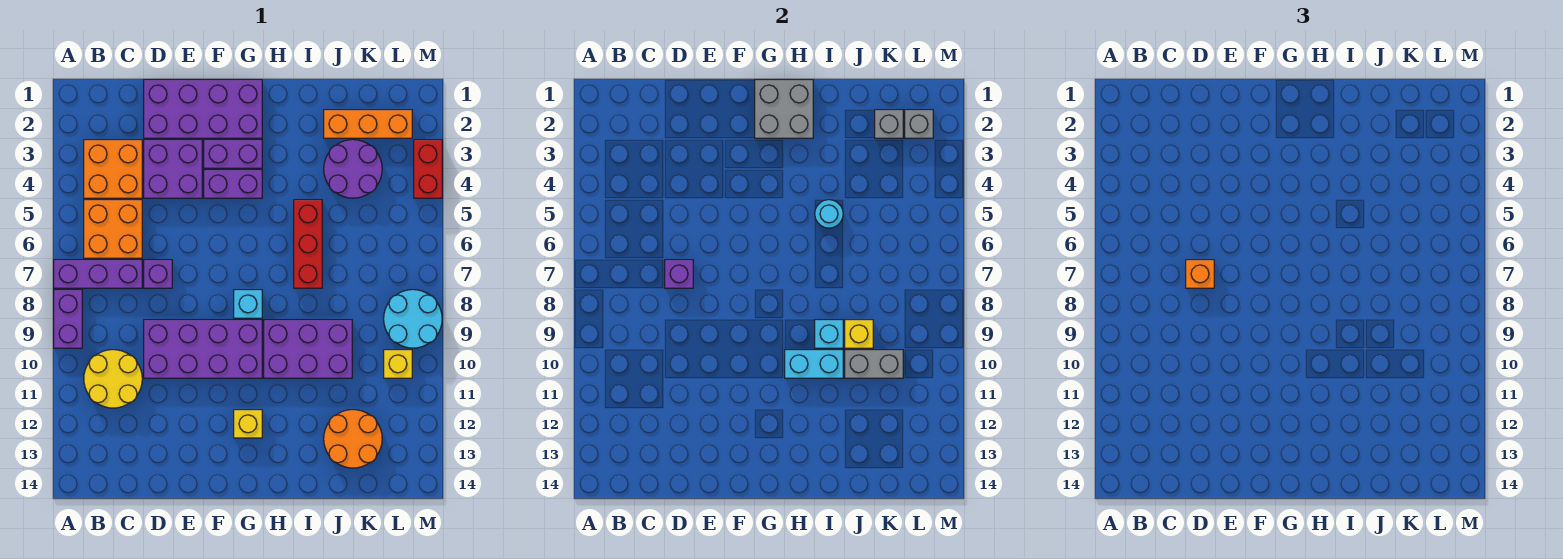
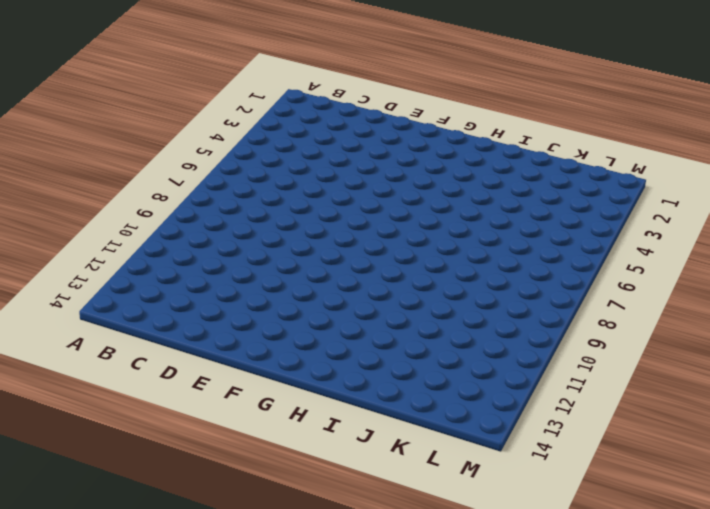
none -> purple 1x3 brick [54,260,142,288]
none -> purple 1x2 brick [54,290,82,348]
none -> orange 2x2 brick [84,140,142,198]
none -> orange 2x2 brick [84,200,142,258]

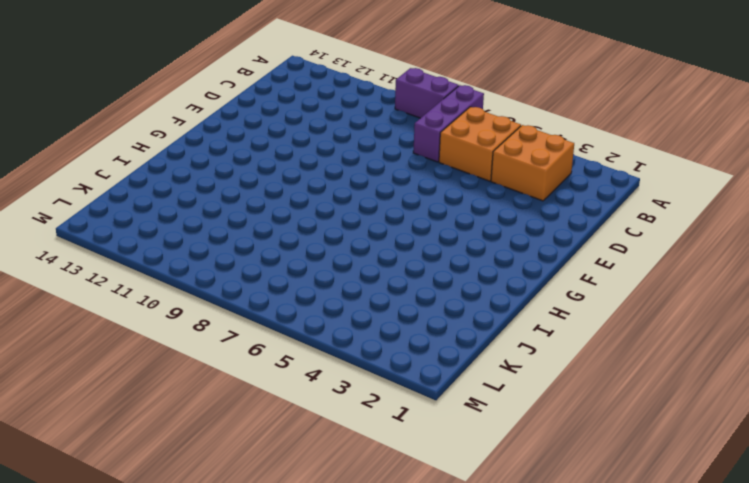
none -> yellow 2x2 round brick [84,350,142,408]
none -> purple 2x4 brick [144,80,262,138]
none -> purple 2x2 brick [144,140,202,198]
none -> purple 1x1 brick [144,260,172,288]

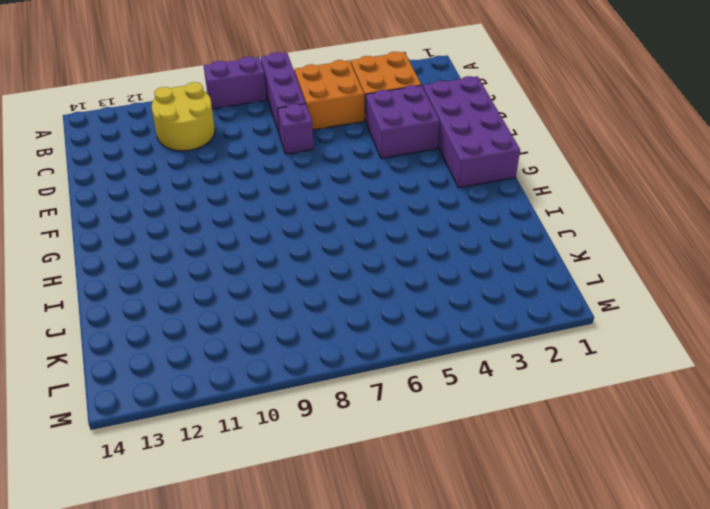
none -> purple 2x4 brick [144,320,262,378]
none -> purple 1x2 brick [204,140,262,168]
none -> purple 1x2 brick [204,170,262,198]
none -> cyan 1x1 brick [234,290,262,318]

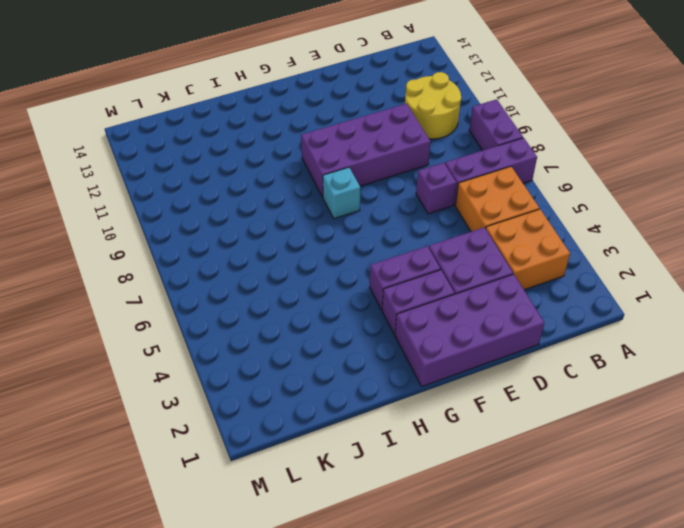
none -> yellow 1x1 brick [234,410,262,438]
none -> purple 2x3 brick [264,320,352,378]
none -> red 1x3 brick [294,200,322,288]
none -> orange 1x3 brick [324,110,412,138]

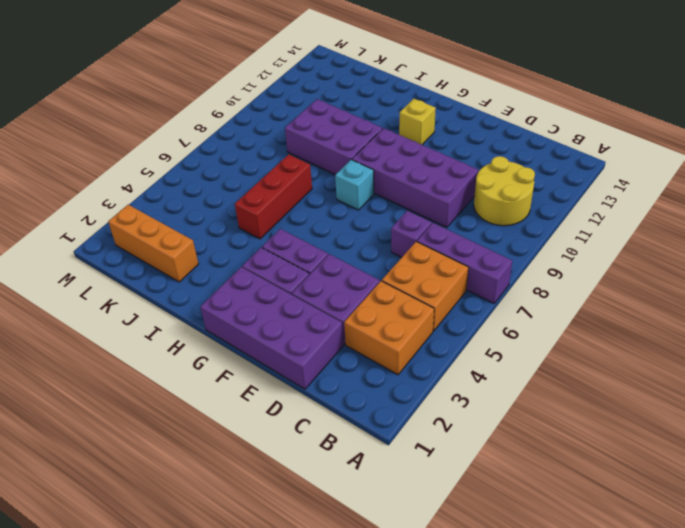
none -> purple 1x2 brick [54,290,82,348]
none -> purple 2x2 round brick [324,140,382,198]
none -> orange 2x2 round brick [324,410,382,468]
none -> cyan 2x2 round brick [384,290,442,348]

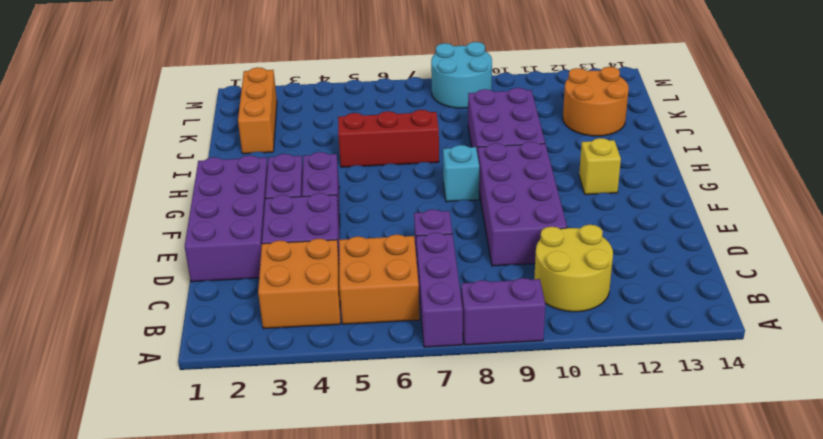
none -> purple 2x2 round brick [324,140,382,198]
none -> yellow 1x1 brick [384,350,412,378]
none -> red 1x2 brick [414,140,442,198]
none -> purple 1x1 brick [665,260,693,288]

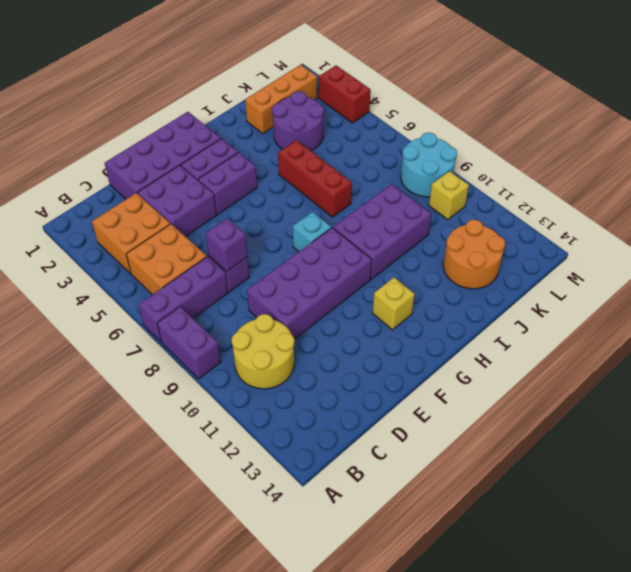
none -> grey 2x2 brick [755,80,813,138]
none -> cyan 1x2 brick [785,350,843,378]
none -> cyan 1x1 round brick [815,200,843,228]
none -> cyan 1x1 brick [815,320,843,348]

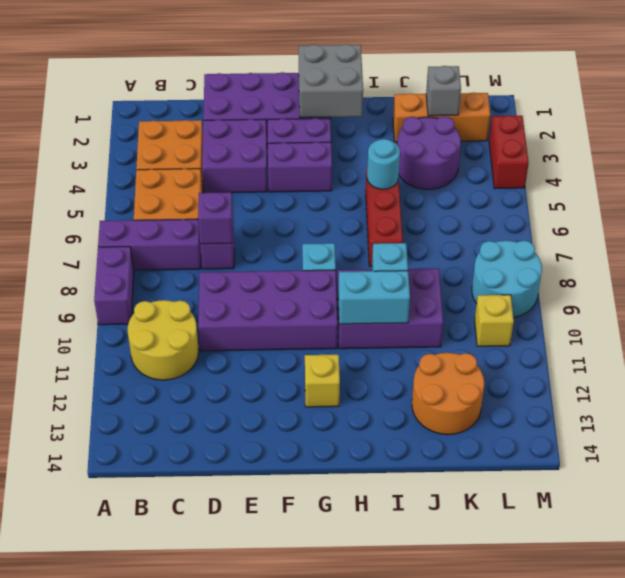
none -> yellow 1x1 brick [845,320,873,348]
none -> grey 1x2 brick [845,350,903,378]
none -> grey 1x1 brick [905,110,933,138]
none -> orange 1x1 brick [1186,260,1214,288]

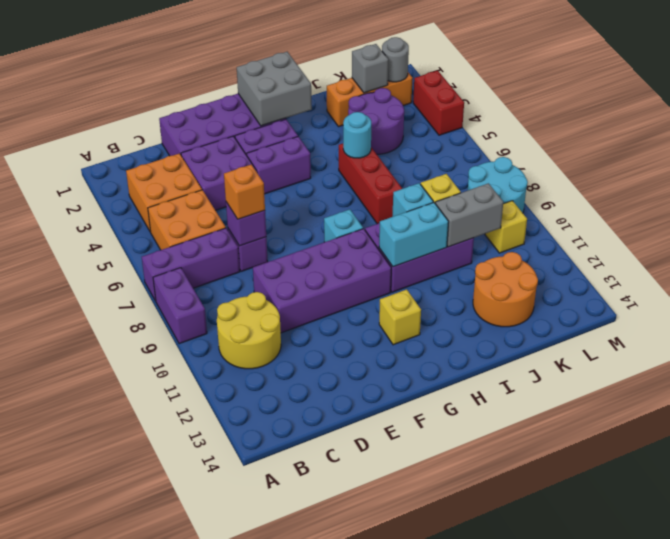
grey 1x1 round brick [382,37,409,82] -> grey 1x1 brick [905,110,933,138]

